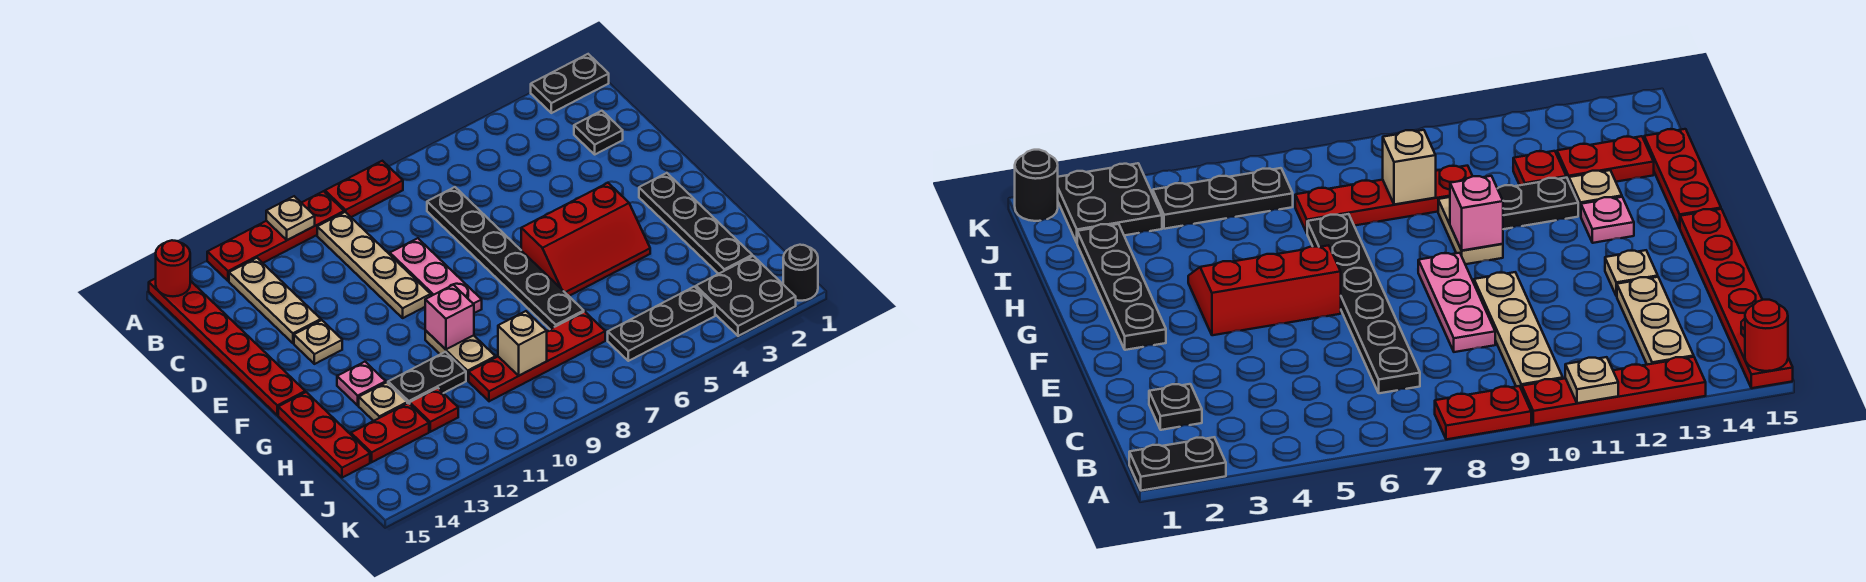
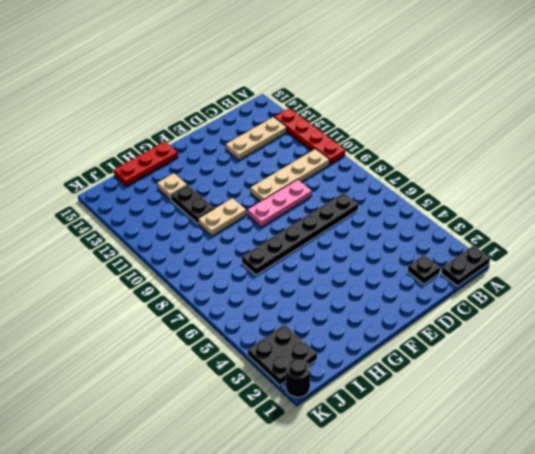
black 1x2 plate [441,245,490,286] -> black 1x2 plate turned to [531,54,609,113]
none -> red 1x2 plate [325,161,403,217]
none -> red 1x6 plate [149,278,305,415]
none -> tan 1x1 plate [294,320,342,364]

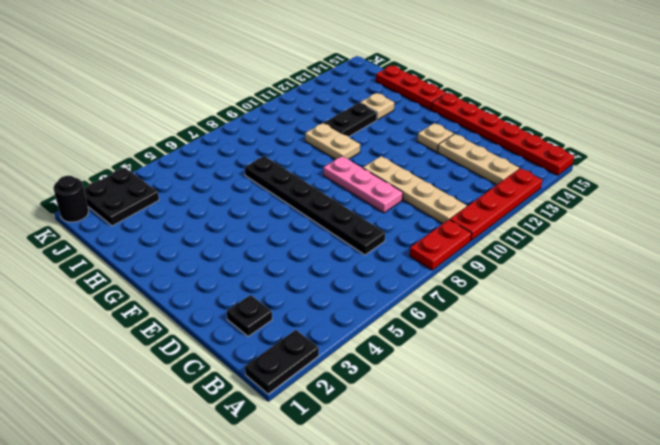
none -> black 1x4 plate [639,173,752,274]
none -> red 2x3 slope [521,183,650,296]
none -> pink 1x1 plate [337,362,386,405]

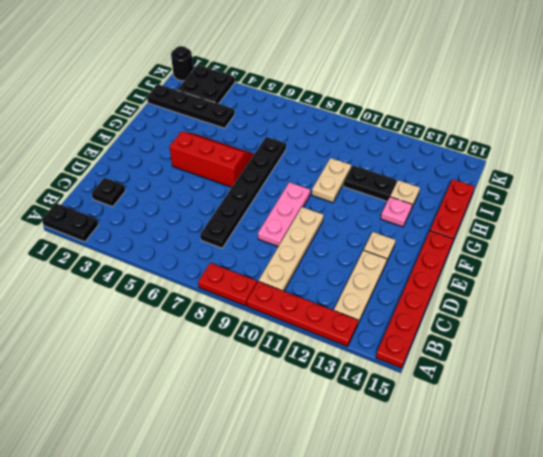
black 1x4 plate [147,84,234,128] -> black 1x4 plate turned to [639,173,752,274]
none -> red 1x4 plate [469,312,605,401]
none -> red 1x1 plate [410,388,458,432]
none -> red 1x2 plate [351,403,429,462]

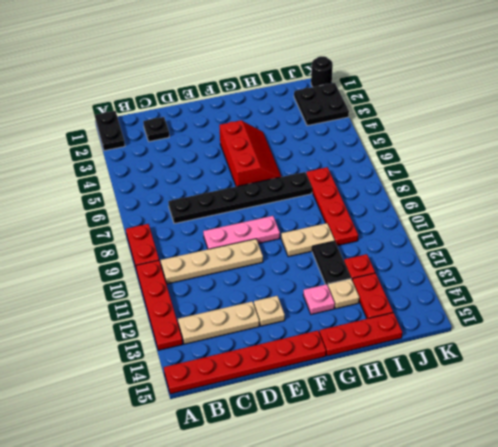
none -> black 1x4 plate [639,173,752,274]
none -> black 1x3 plate [608,287,715,361]
none -> tan 1x1 plate [266,196,315,240]

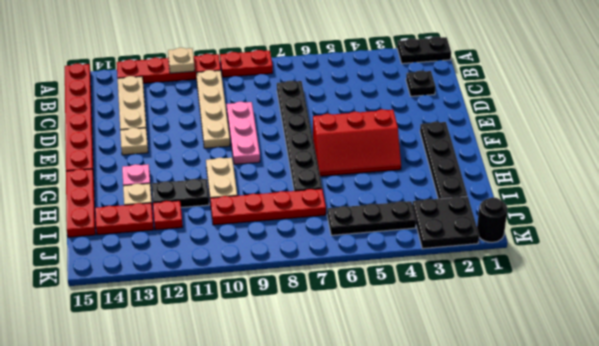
none -> red 1x1 round brick [156,240,190,296]
none -> pink 1x1 brick [425,285,474,349]
none -> tan 1x1 brick [498,311,547,376]

